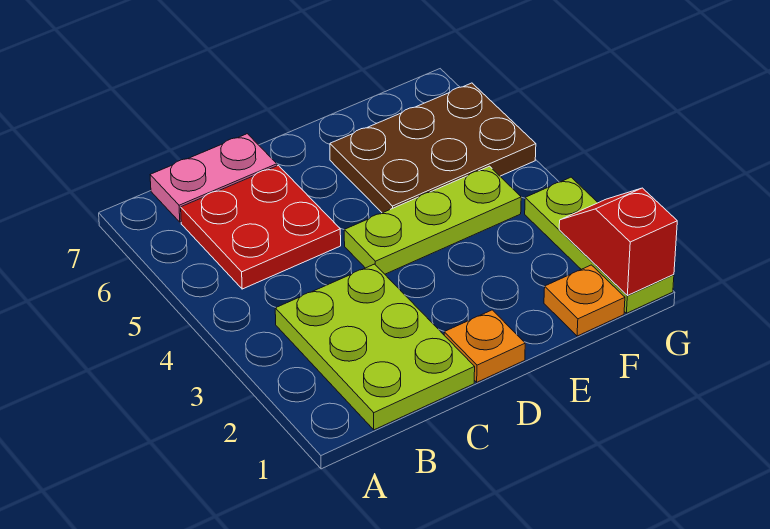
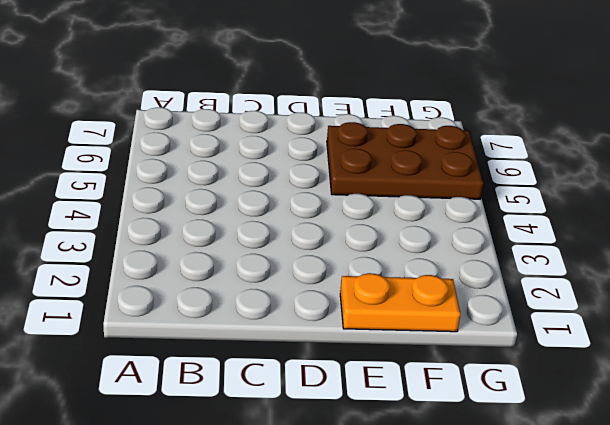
orange 1x2 plate [340,273,460,332] -> orange 1x1 plate [544,265,625,336]
none -> lime 2x3 plate [275,264,475,430]
none -> red 2x2 plate [181,165,341,289]

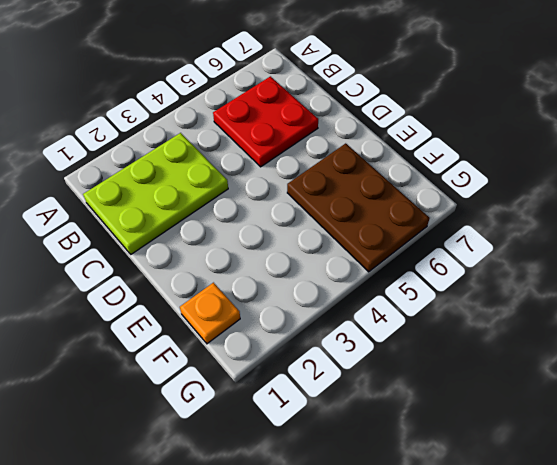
none -> pink 1x2 plate [150,134,277,222]
none -> orange 1x1 plate [444,310,525,382]

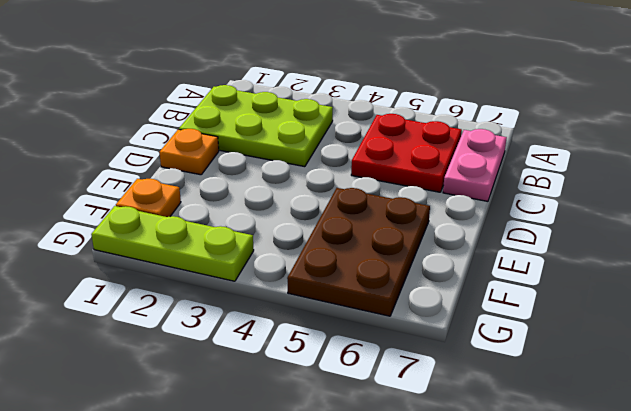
none -> lime 1x3 plate [344,166,521,274]
none -> red 1x2 slope [559,188,677,296]

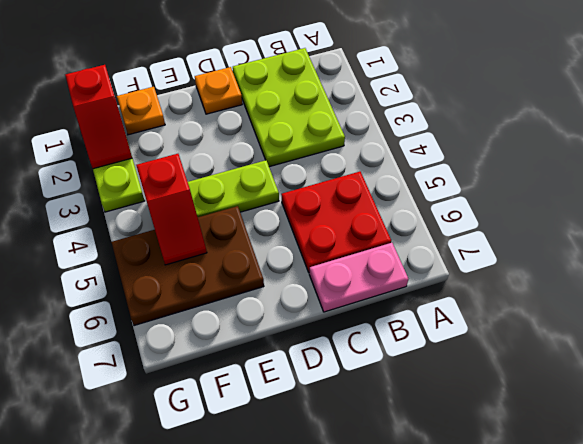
red 1x2 slope [136,154,207,265] -> none

